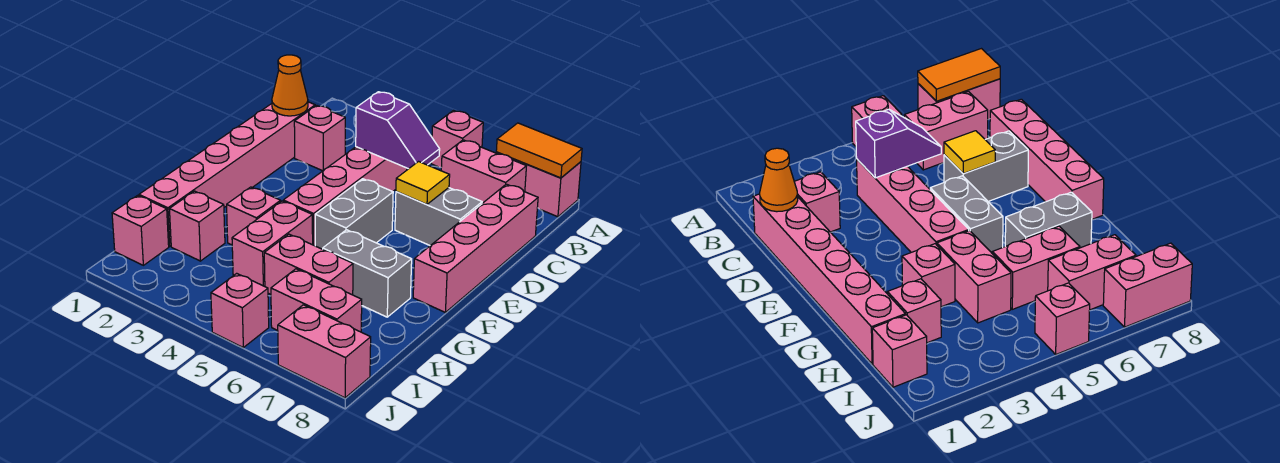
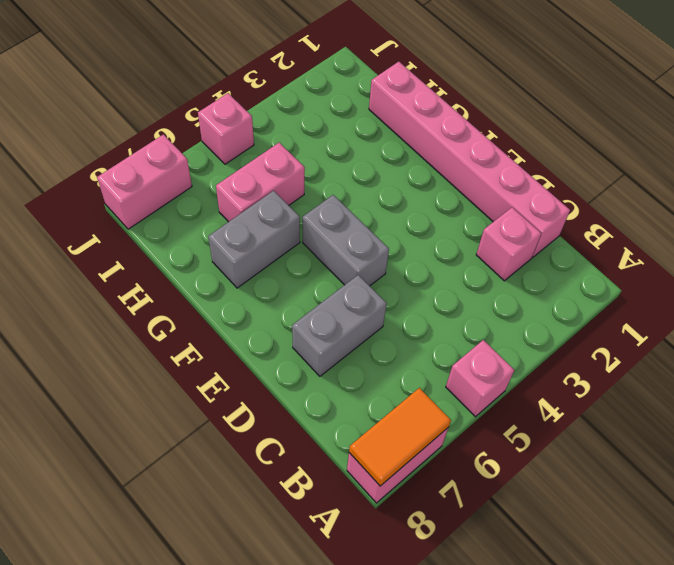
none -> pink 1x2 brick [441,140,526,203]
none -> pink 1x4 brick [283,147,407,246]
none -> pink 1x4 brick [413,184,538,312]

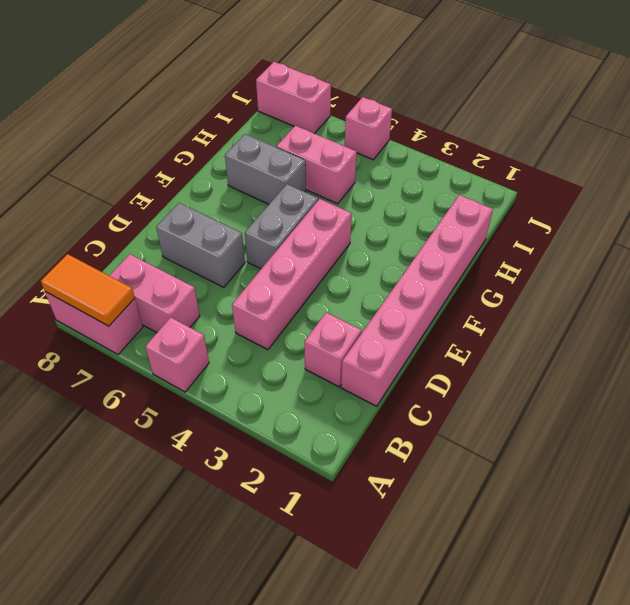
none -> pink 1x4 brick [413,184,538,312]
none -> pink 1x1 brick [227,187,281,245]
none -> pink 1x2 brick [232,201,313,287]

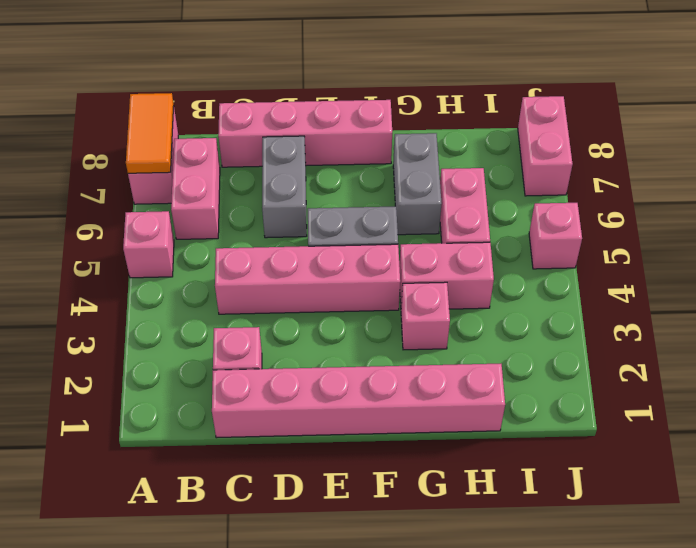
none -> pink 1x1 brick [170,191,225,261]
none -> pink 1x1 brick [112,195,169,265]
none -> pink 1x2 brick [271,269,362,332]

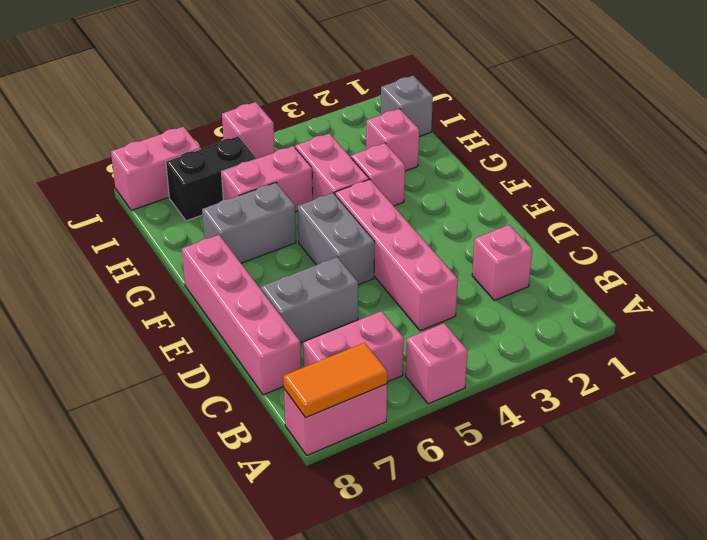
grey 1x1 brick [381,76,433,137] -> pink 1x1 brick [112,195,169,265]
black 1x2 brick [166,136,256,221] -> pink 1x2 brick [271,269,362,332]
none -> pink 1x6 brick [139,102,315,246]
none -> orange 1x1 cone [272,55,308,116]
none -> purple 1x2 slope [356,92,440,169]

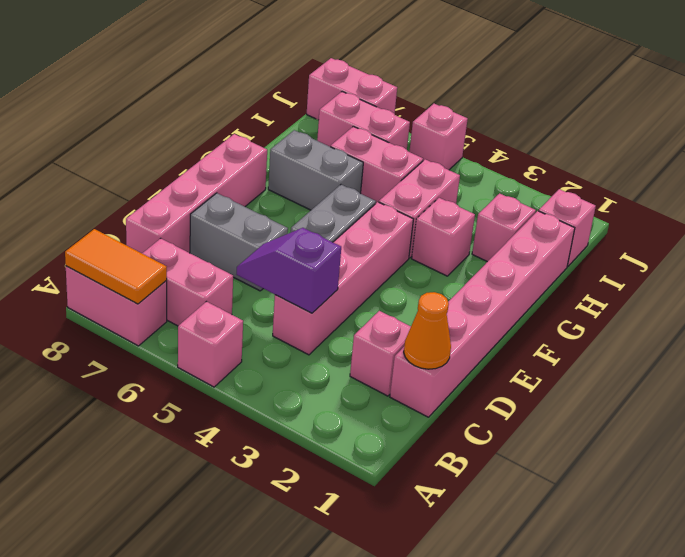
none -> yellow 1x1 tile [396,162,450,205]

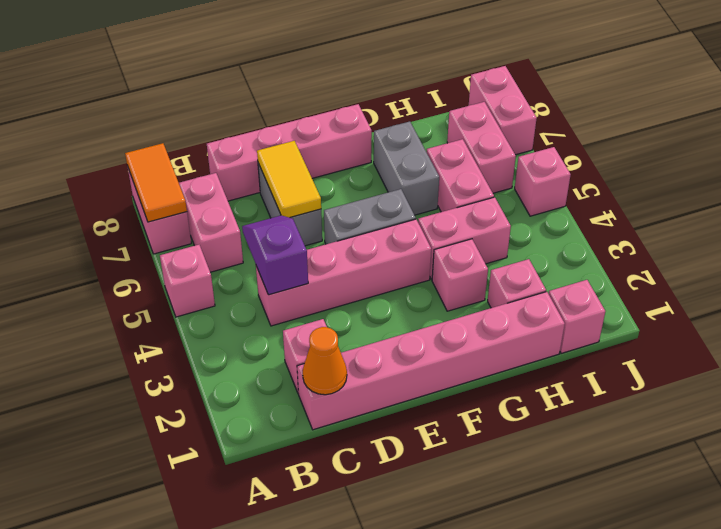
yellow 1x2 tile [257,141,321,218] -> yellow 1x1 tile [396,162,450,205]

